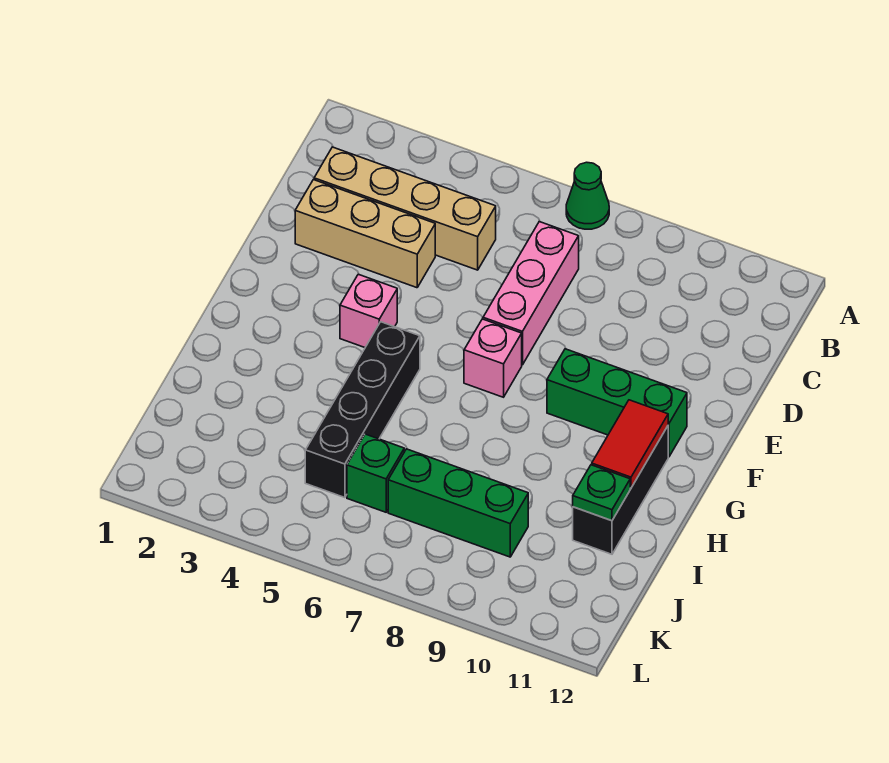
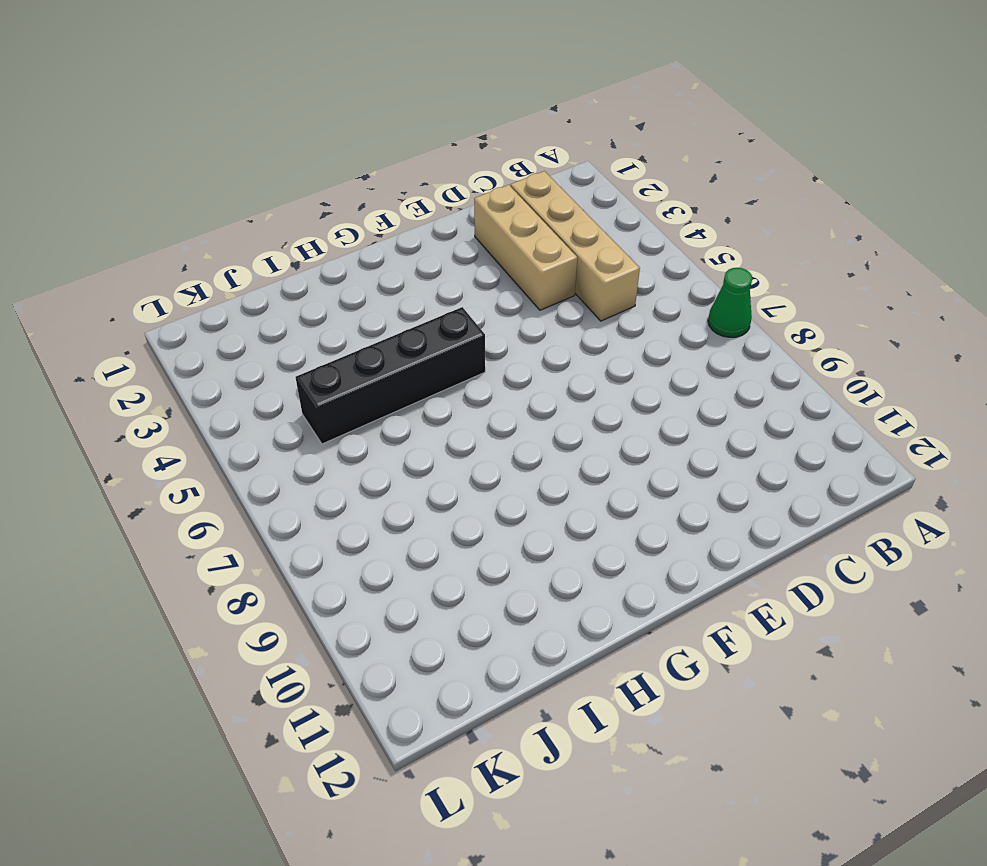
none -> pink 1x3 brick [483,222,579,365]
none -> pink 1x1 brick [340,274,397,347]
none -> pink 1x1 brick [464,319,522,397]

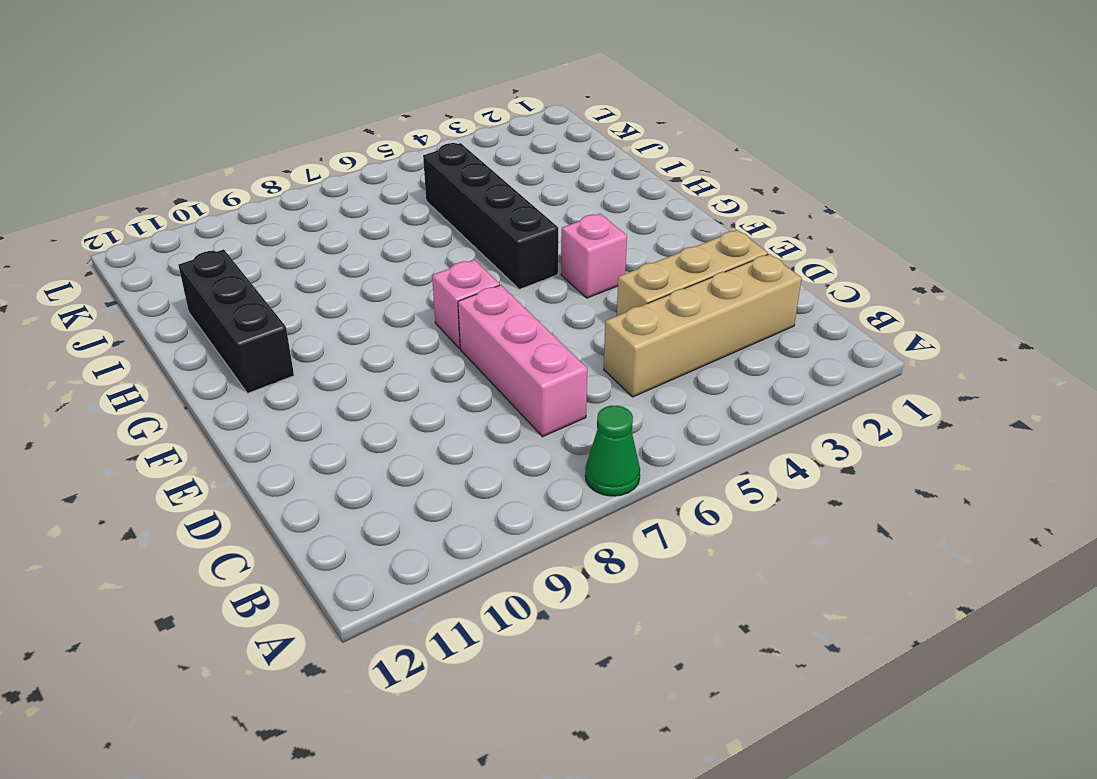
none -> green 1x3 brick [547,349,687,457]
none -> green 1x1 brick [347,434,404,512]
none -> green 1x3 brick [388,449,528,557]

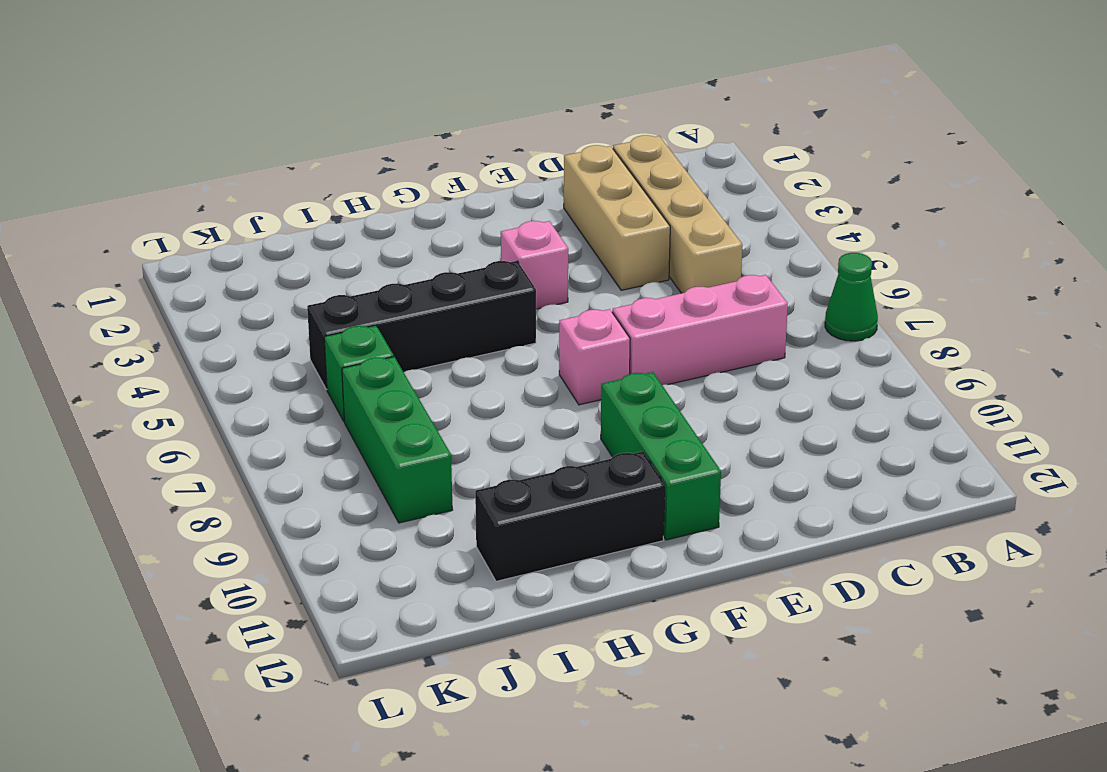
none -> red 1x2 tile [592,400,668,488]
none -> green 1x1 plate [573,465,630,521]

